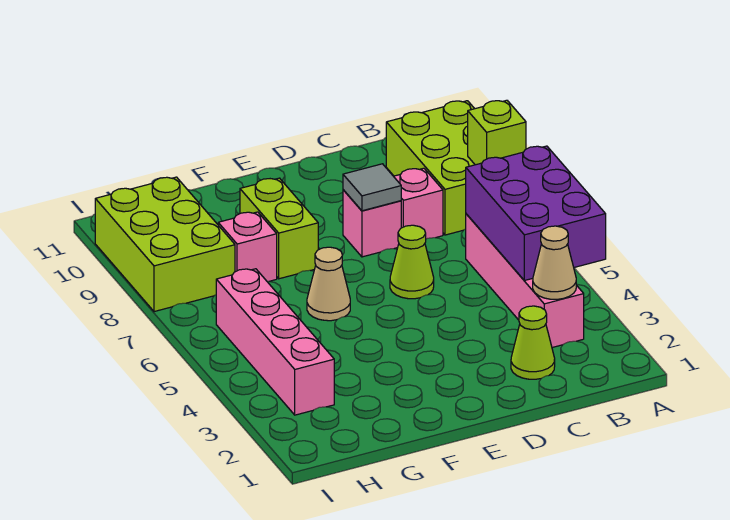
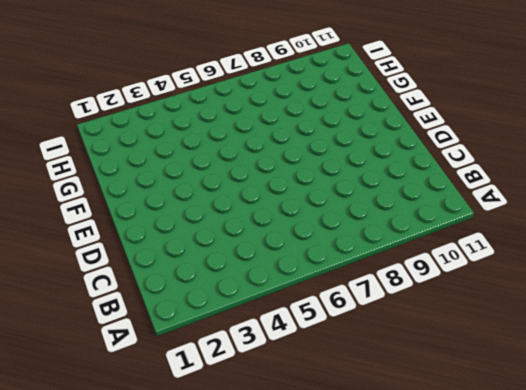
none -> lime 2x3 brick [386,101,475,235]
none -> pink 1x4 brick [466,214,584,347]
none -> lime 1x1 cone [511,306,555,379]

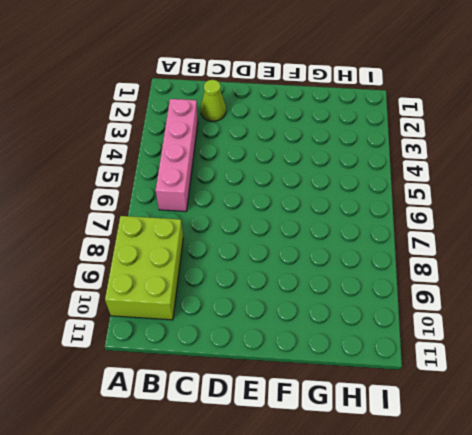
none -> pink 1x1 brick [394,168,443,239]
none -> lime 1x1 cone [390,225,434,299]
none -> pink 1x1 brick [343,190,401,257]

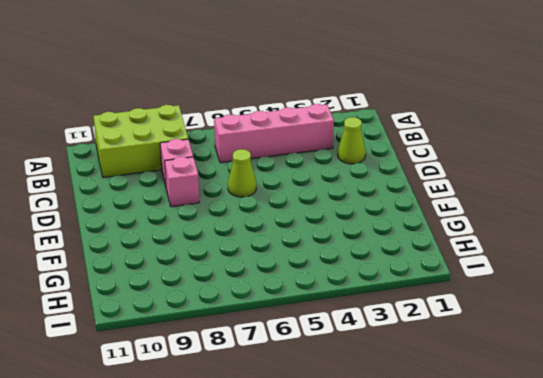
none -> tan 1x1 cone [307,247,350,321]
none -> lime 1x2 brick [240,178,318,279]
none -> pink 1x1 brick [218,212,277,281]

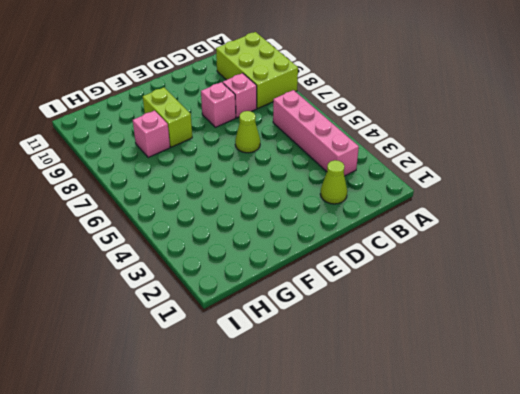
none -> tan 1x1 cone [307,247,350,321]
none -> pink 1x4 brick [216,269,334,415]
none -> lime 2x3 brick [95,177,235,312]

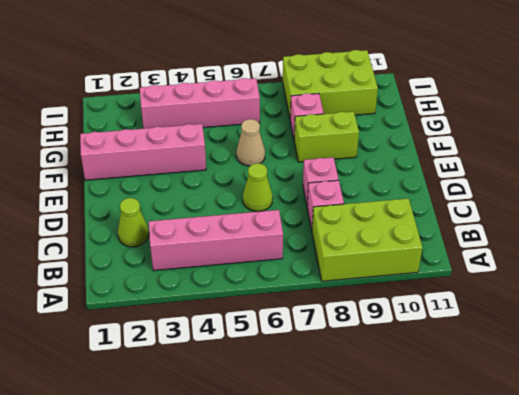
pink 1x4 brick [80,124,206,180] -> none
none -> purple 2x3 brick [466,146,606,281]
none -> lime 1x1 brick [468,100,526,165]
none -> tan 1x1 cone [533,226,576,299]

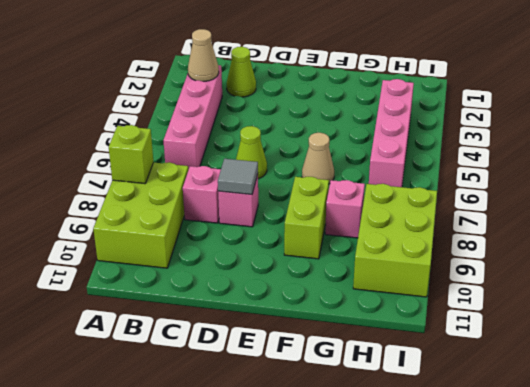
none -> purple 2x3 brick [466,146,606,281]

